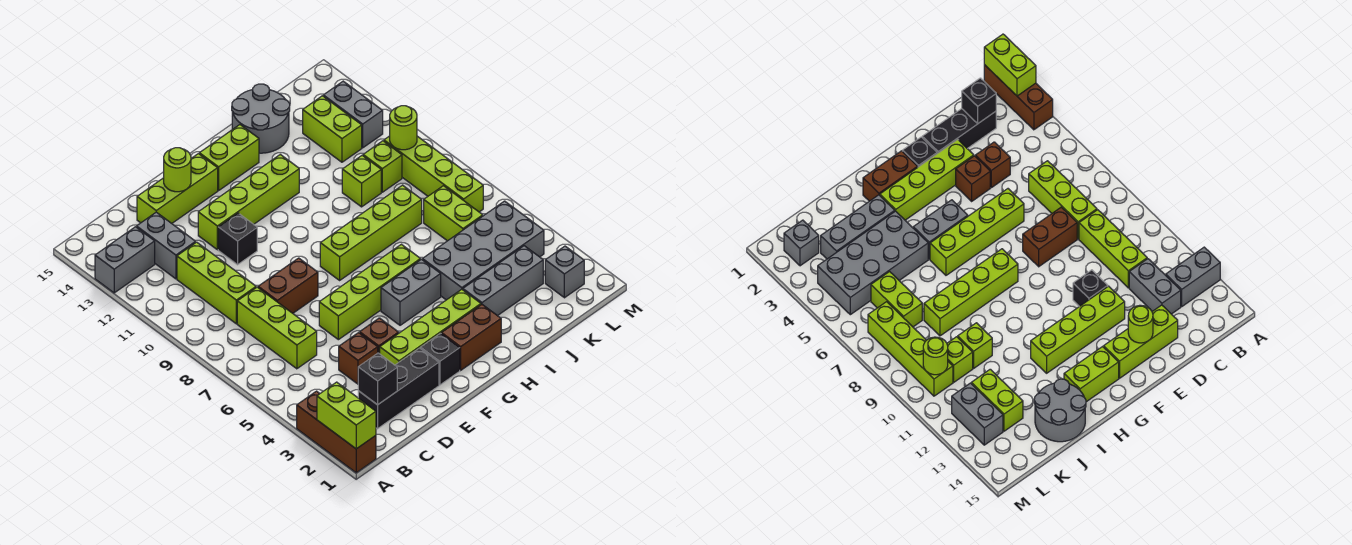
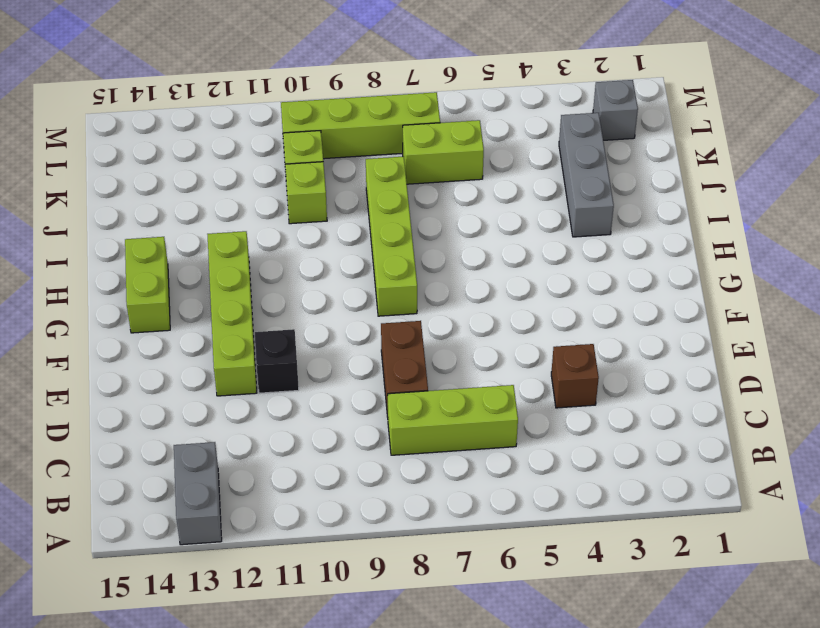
none -> brown 1x3 brick [297,391,376,473]
none -> black 1x3 brick [358,348,439,429]
none -> lime 1x3 brick [177,242,256,324]
none -> grey 1x2 brick [137,212,196,279]

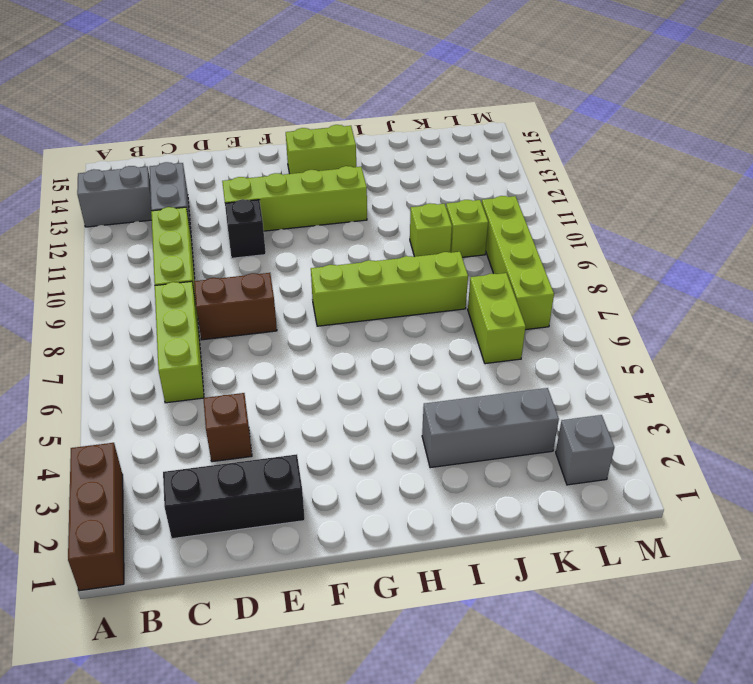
none -> lime 1x3 brick [137,154,218,223]
none -> lime 1x4 brick [380,289,481,365]
none -> brown 1x1 brick [360,318,399,354]
none -> lime 1x4 brick [319,244,421,340]

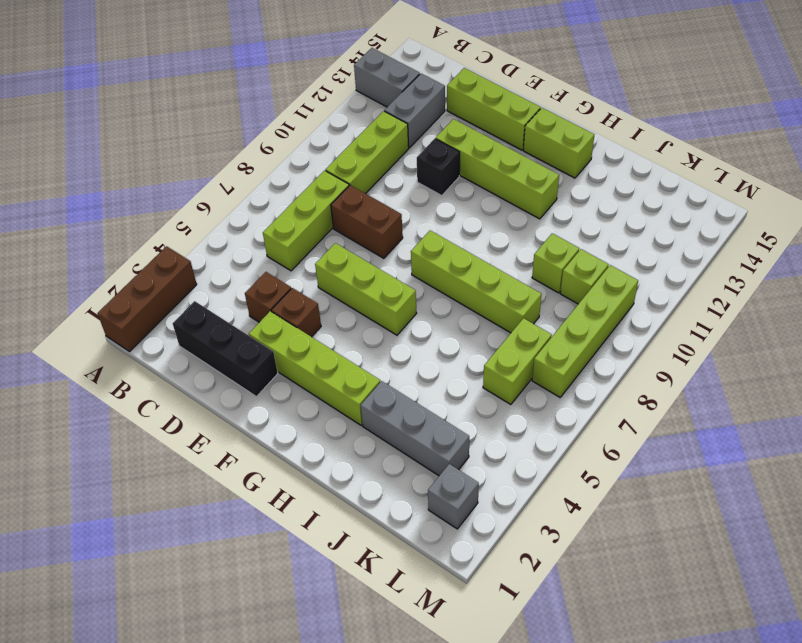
lime 1x3 brick [315,243,417,335] -> lime 1x4 brick [319,244,421,340]
none -> black 1x1 brick [421,333,460,385]
none -> brown 1x2 brick [441,305,501,370]
none -> grey 1x2 brick [381,259,441,325]
none -> grey 2x4 brick [422,201,544,300]

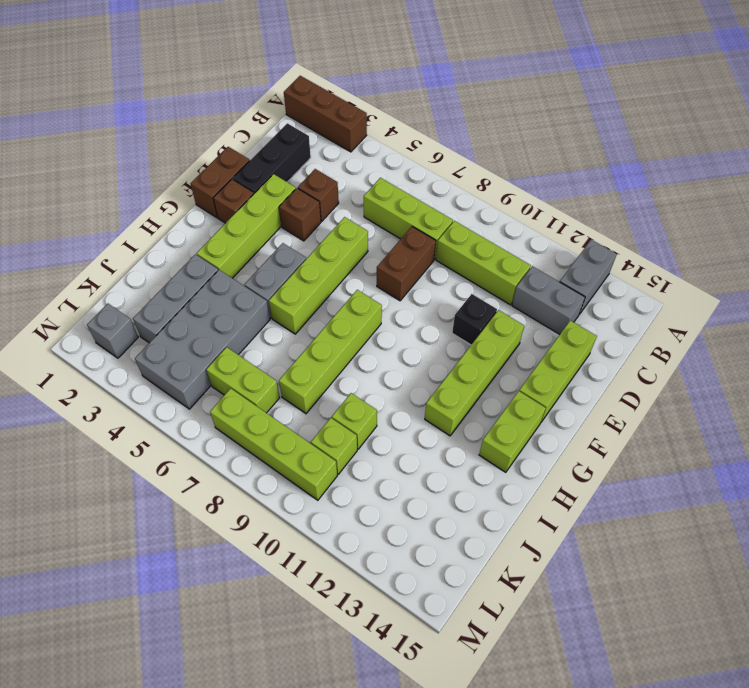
brown 1x2 brick [191,147,250,218] -> brown 1x2 brick moved to [441,305,501,370]
brown 1x1 brick [213,179,254,223] -> black 1x1 brick [421,333,460,385]
none -> grey 2x2 round brick [232,84,290,153]
none -> lime 1x2 brick [303,96,362,162]
none -> grey 1x2 brick [323,81,383,148]
none -> lime 1x2 brick [317,382,376,449]

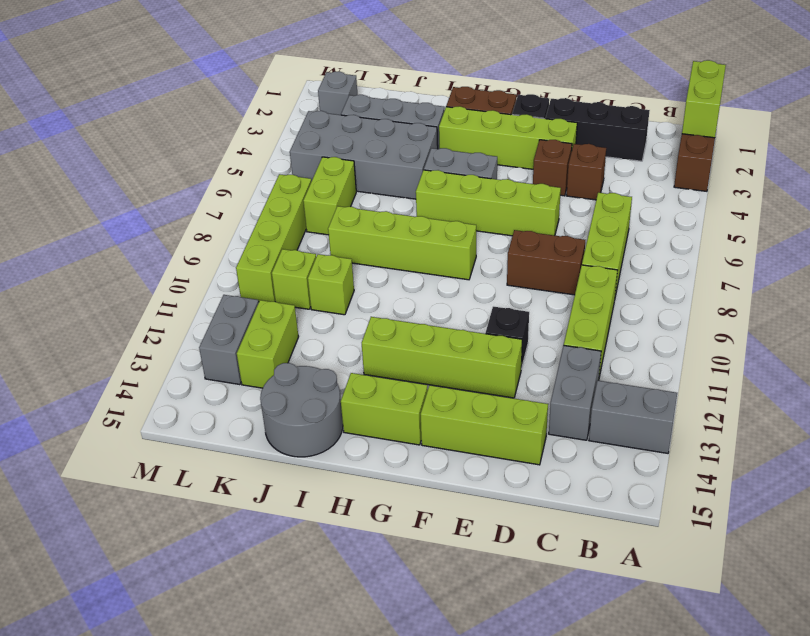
none -> black 1x1 brick [358,353,397,405]
none -> lime 1x1 round brick [164,148,191,192]
none -> lime 1x1 round brick [390,106,417,150]

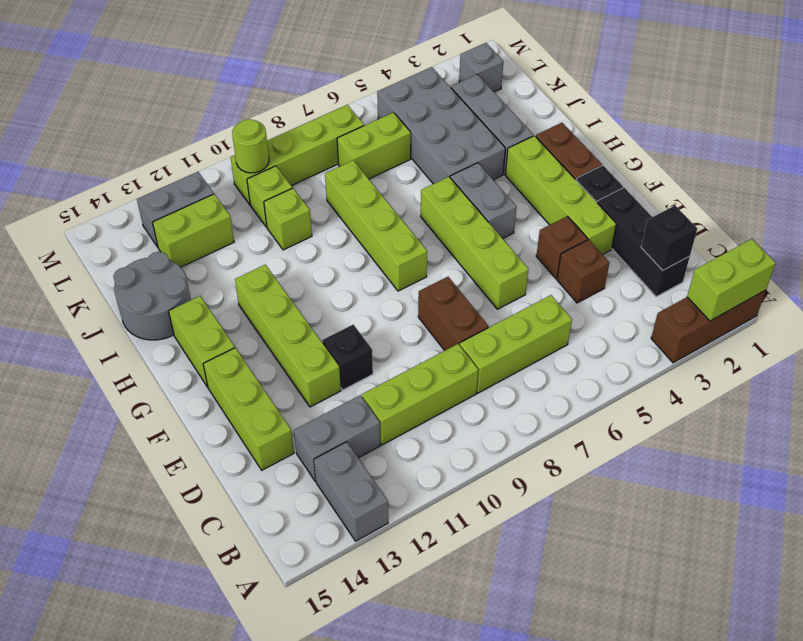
none -> lime 1x1 round brick [164,148,191,192]

